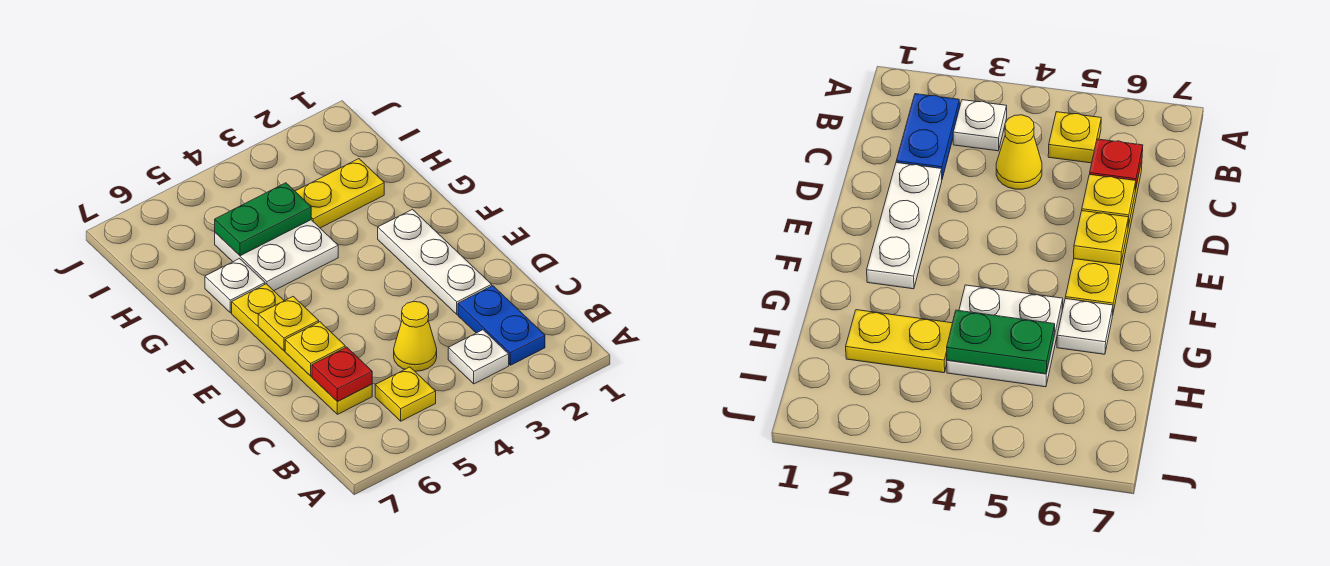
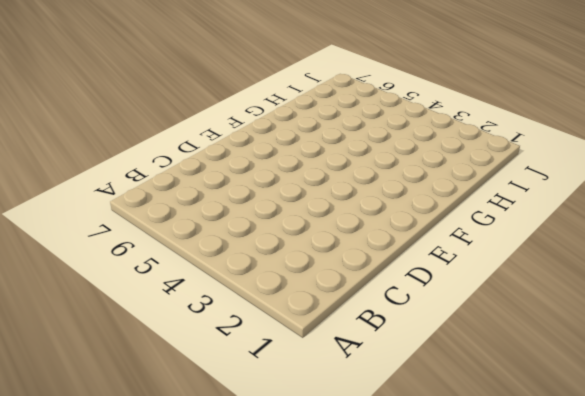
none -> blue 1x2 plate [458,286,545,365]
none -> white 1x1 plate [448,330,509,384]
none -> yellow 1x1 plate [375,367,436,421]

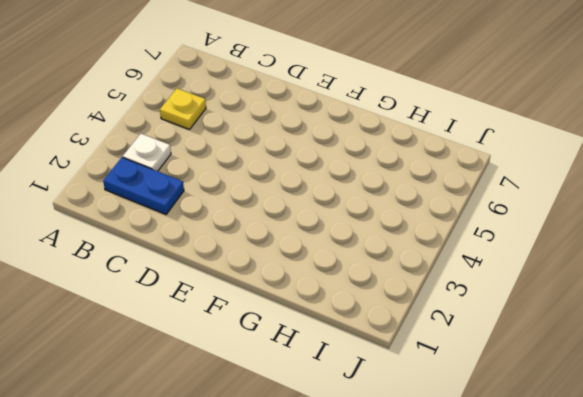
none -> yellow 1x1 cone [394,302,437,371]
none -> yellow 1x4 plate [232,284,372,414]
none -> white 1x3 plate [378,209,492,314]

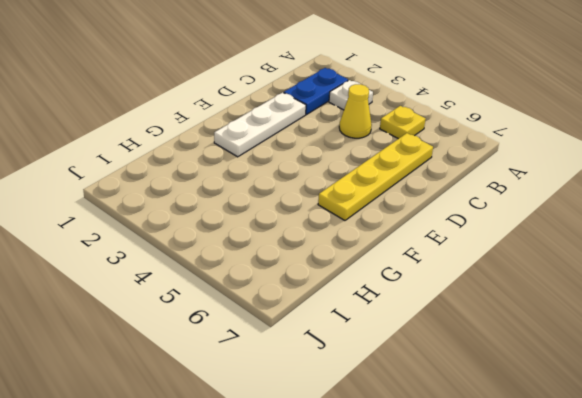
none -> white 2x2 plate [215,220,338,291]
none -> white 1x1 plate [205,259,265,313]
none -> yellow 1x2 plate [295,159,384,228]

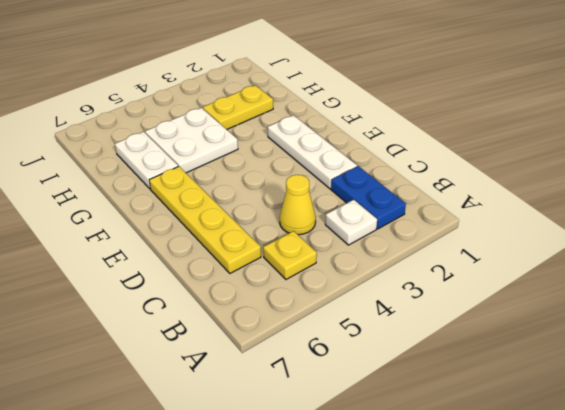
white 1x2 plate [115,132,178,189] -> white 1x1 plate [205,259,265,313]
none -> red 1x1 plate [312,347,372,402]
none -> yellow 1x1 plate [285,322,345,376]
none -> yellow 1x1 plate [258,297,319,350]

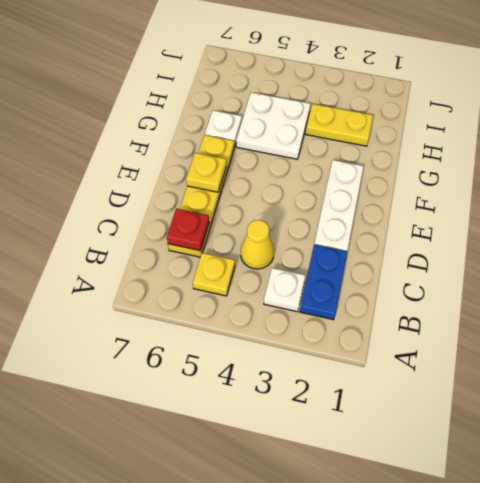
none -> yellow 1x1 plate [285,322,345,376]
none -> green 1x2 plate [215,183,311,256]

